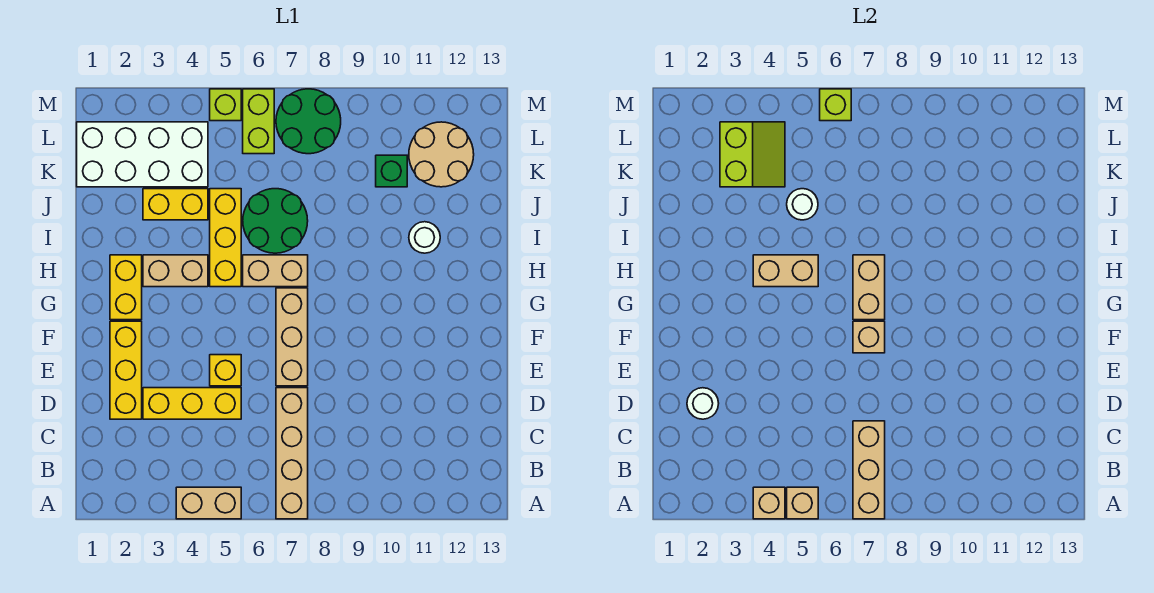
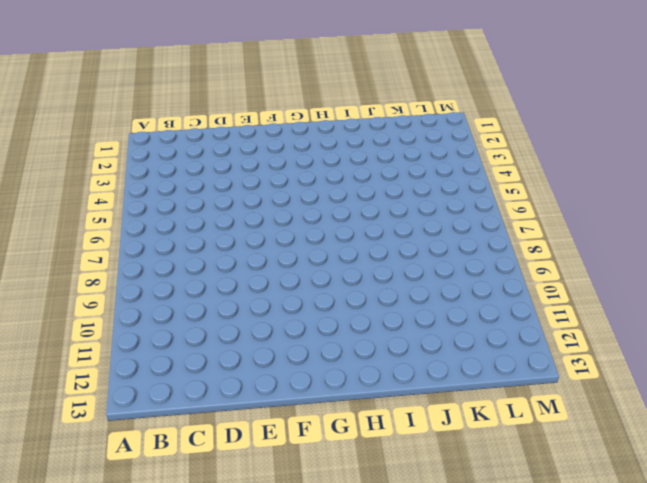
none -> tan 1x2 brick [176,487,241,519]
none -> tan 1x4 brick [276,388,308,519]
none -> yellow 1x3 brick [110,321,142,419]

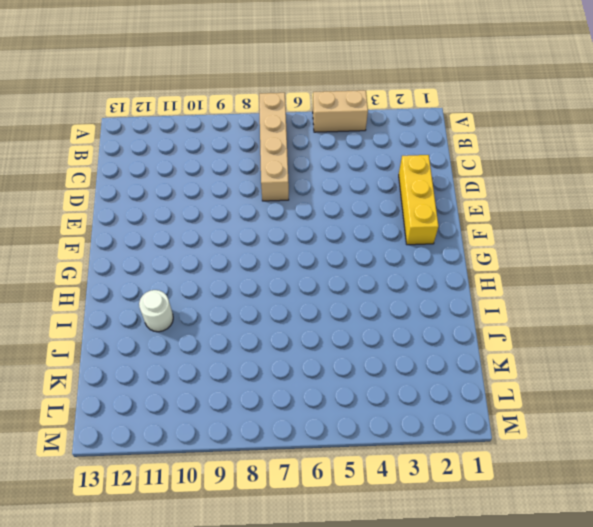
none -> yellow 1x3 brick [143,388,241,419]
none -> yellow 1x1 brick [210,355,241,386]
none -> tan 1x3 brick [276,288,308,386]

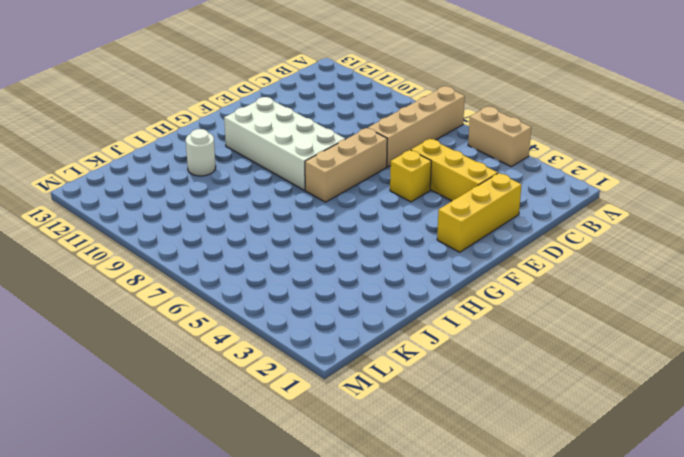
white 2x4 brick [224,97,345,190] -> white 2x4 brick moved to [77,122,208,187]
none -> yellow 1x2 brick [110,255,142,320]
none -> tan 1x2 brick [143,255,208,287]
none -> yellow 1x3 brick [210,189,241,287]

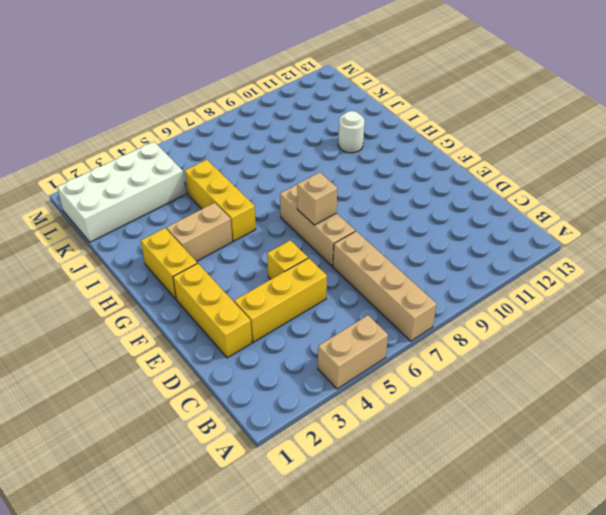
none -> tan 1x2 brick [243,255,308,287]
none -> green 2x2 round brick [243,189,308,253]
none -> yellow 1x2 brick [143,189,208,220]

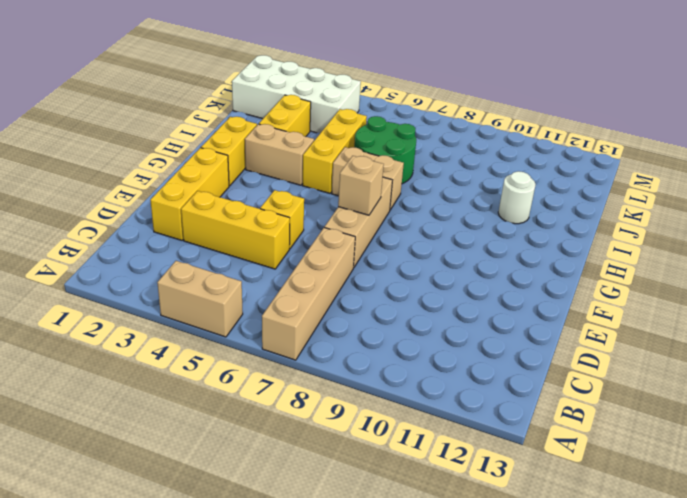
yellow 1x2 brick [259,95,311,137] -> yellow 1x2 brick turned to [143,189,208,220]
none -> green 1x1 brick [376,155,407,187]
none -> tan 2x2 round brick [409,122,474,187]
none -> lime 1x2 brick [243,89,274,154]

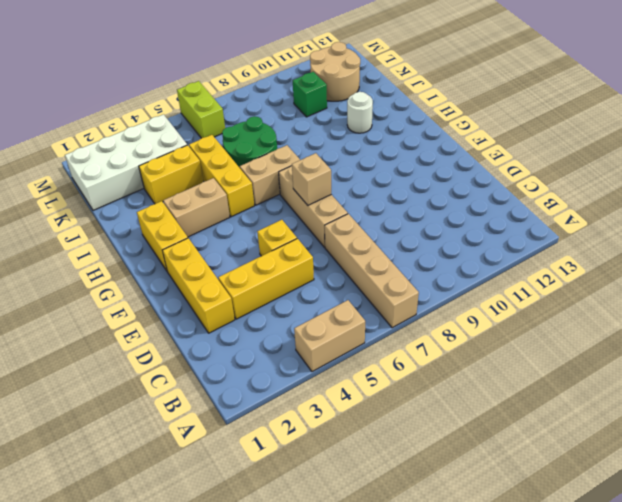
none -> green 2x2 round brick [276,89,341,154]
none -> lime 1x1 brick [210,89,241,121]
none -> tan 1x1 brick [753,487,785,519]

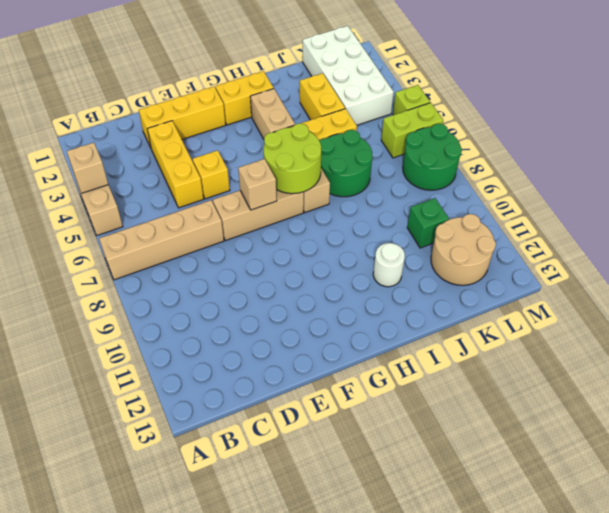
lime 2x2 round brick [264,123,321,194] -> tan 1x2 brick [853,255,885,320]
none -> tan 1x1 brick [787,487,818,519]
none -> tan 1x3 brick [853,421,885,519]
none -> white 1x1 round brick [687,388,719,419]

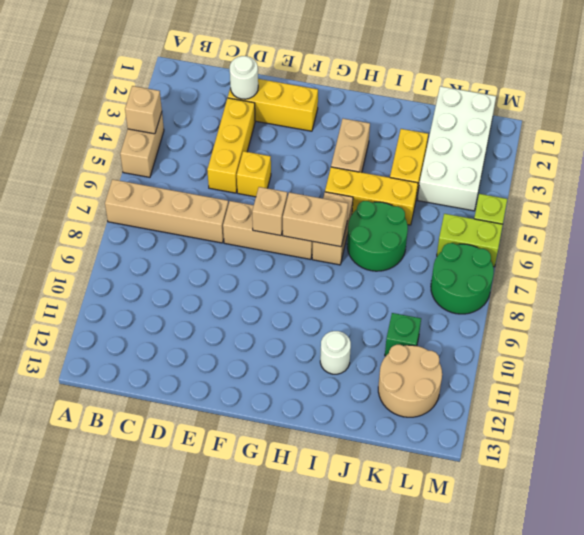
none -> yellow 1x2 brick [110,255,142,320]
none -> tan 1x1 brick [787,487,818,519]
none -> tan 1x3 brick [853,421,885,519]

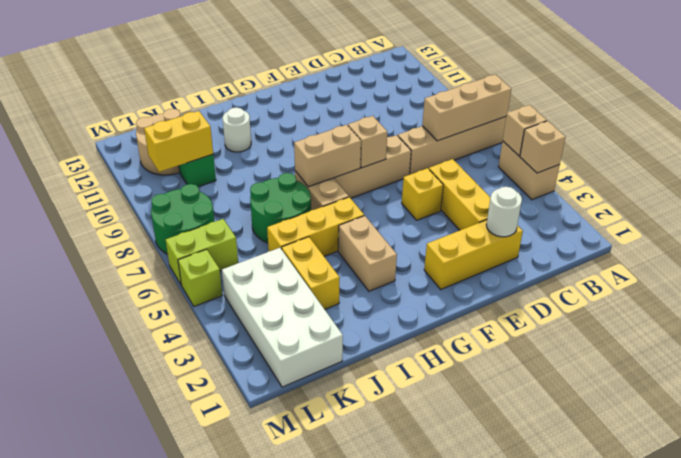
yellow 1x2 brick [144,111,213,172] -> yellow 1x2 brick moved to [110,255,142,320]
none -> tan 1x2 brick [753,255,818,287]
none -> white 1x1 round brick [787,189,818,220]
none -> lime 2x2 slope [720,122,785,187]

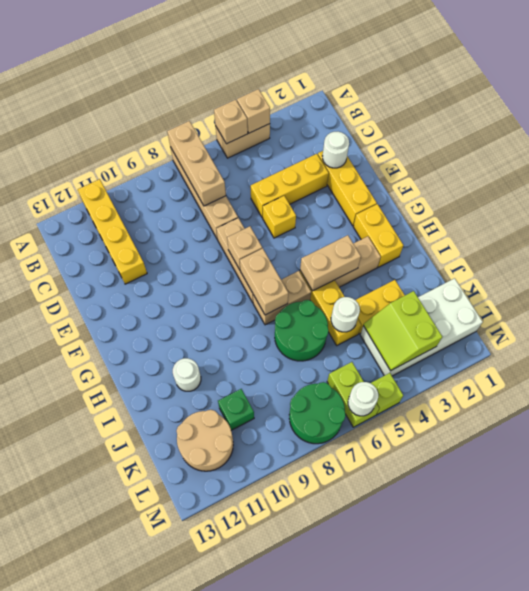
yellow 1x4 brick [78,179,147,284] -> none
white 1x1 round brick [348,382,378,416] -> lime 1x1 brick [820,89,851,121]

